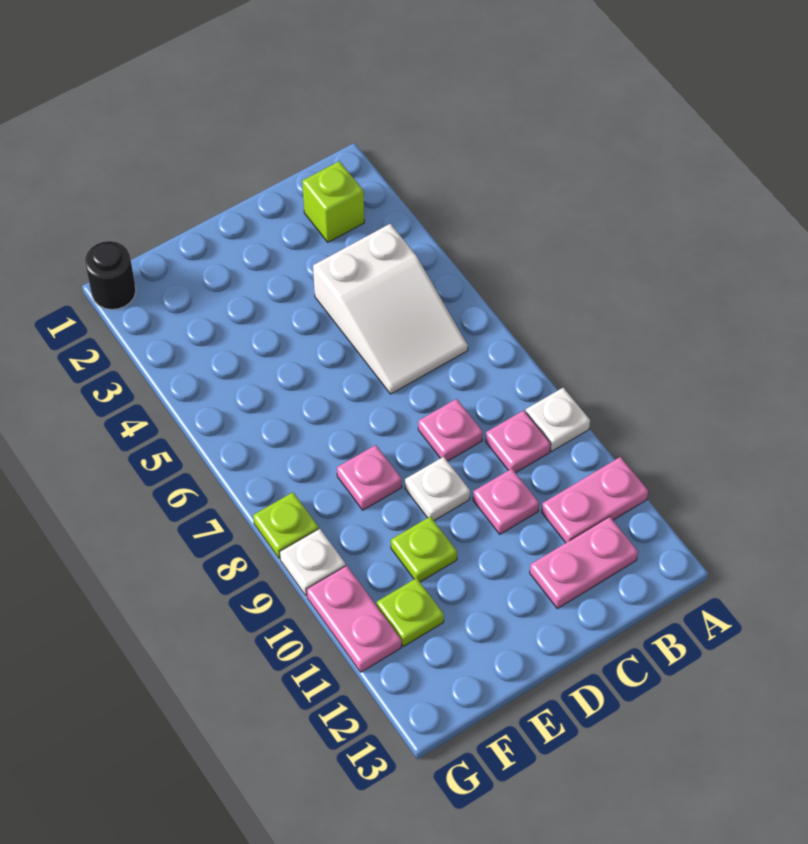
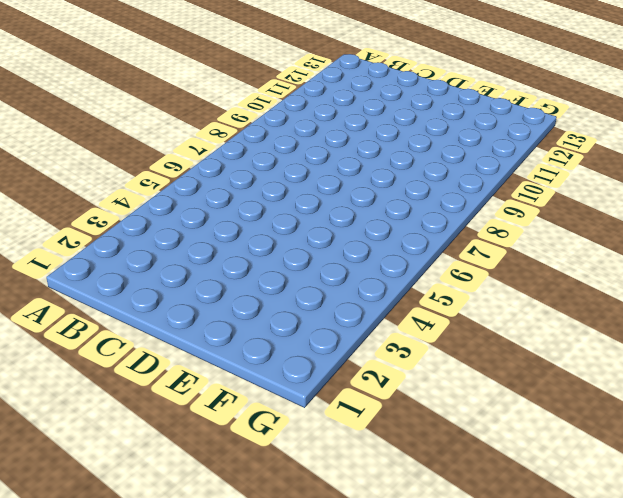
none -> white 1x1 plate [526,388,590,451]
none -> pink 1x2 plate [542,457,648,543]
none -> lime 1x1 brick [302,161,364,242]

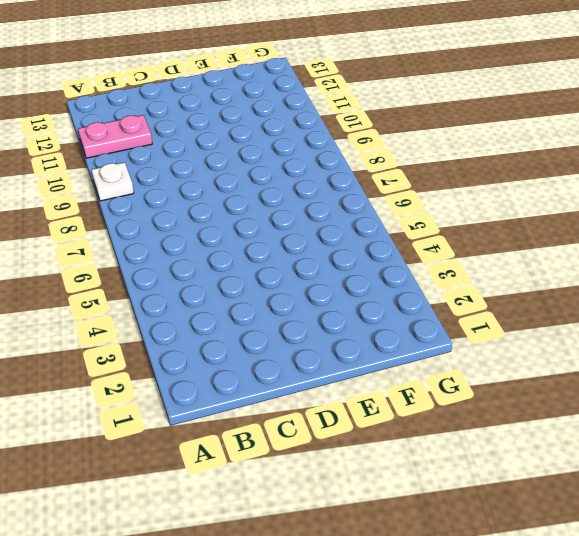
none -> lime 1x1 brick [302,161,364,242]
none -> white 2x3 slope [313,224,468,394]
none -> pink 1x1 plate [486,410,551,473]

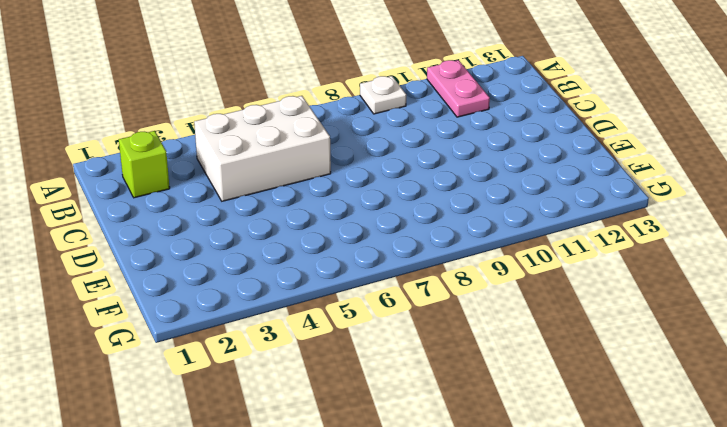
white 2x3 brick [194,96,331,201] -> white 2x3 slope [313,224,468,394]
none -> pink 1x1 plate [486,410,551,473]
none -> pink 1x2 plate [530,517,638,609]
none -> pink 1x1 plate [418,399,483,461]

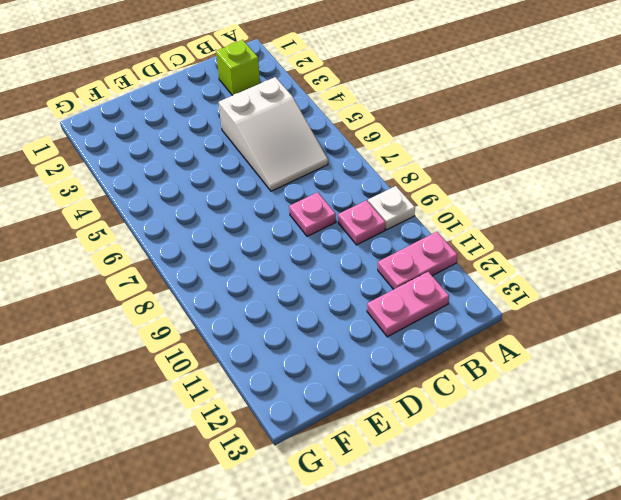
none -> pink 1x1 plate [473,469,539,534]
none -> white 1x1 plate [405,457,470,520]
none -> pink 1x1 plate [337,445,402,510]

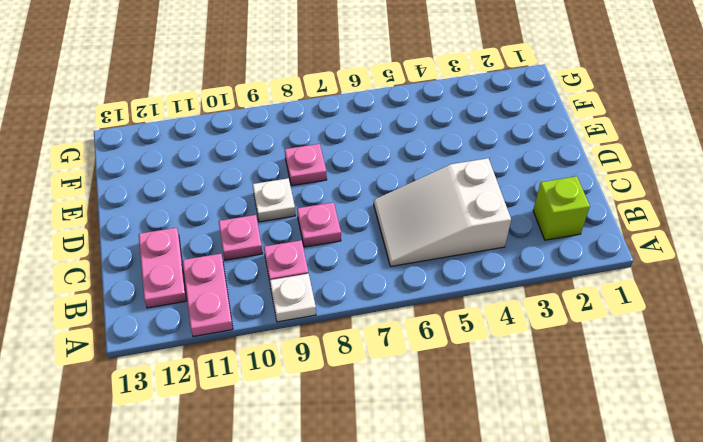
none -> lime 1x1 plate [391,516,457,582]
none -> lime 1x1 plate [377,578,444,647]
none -> black 1x1 round brick [85,241,136,310]

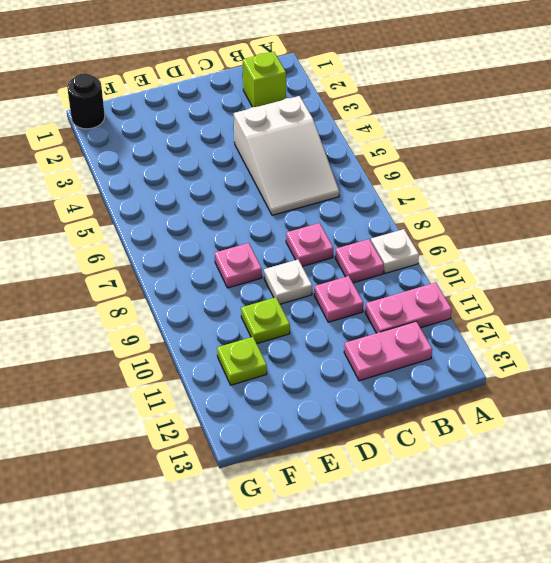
none -> lime 1x1 plate [253,492,319,559]
none -> white 1x1 plate [280,529,346,596]
none -> pink 1x2 plate [306,566,401,672]

